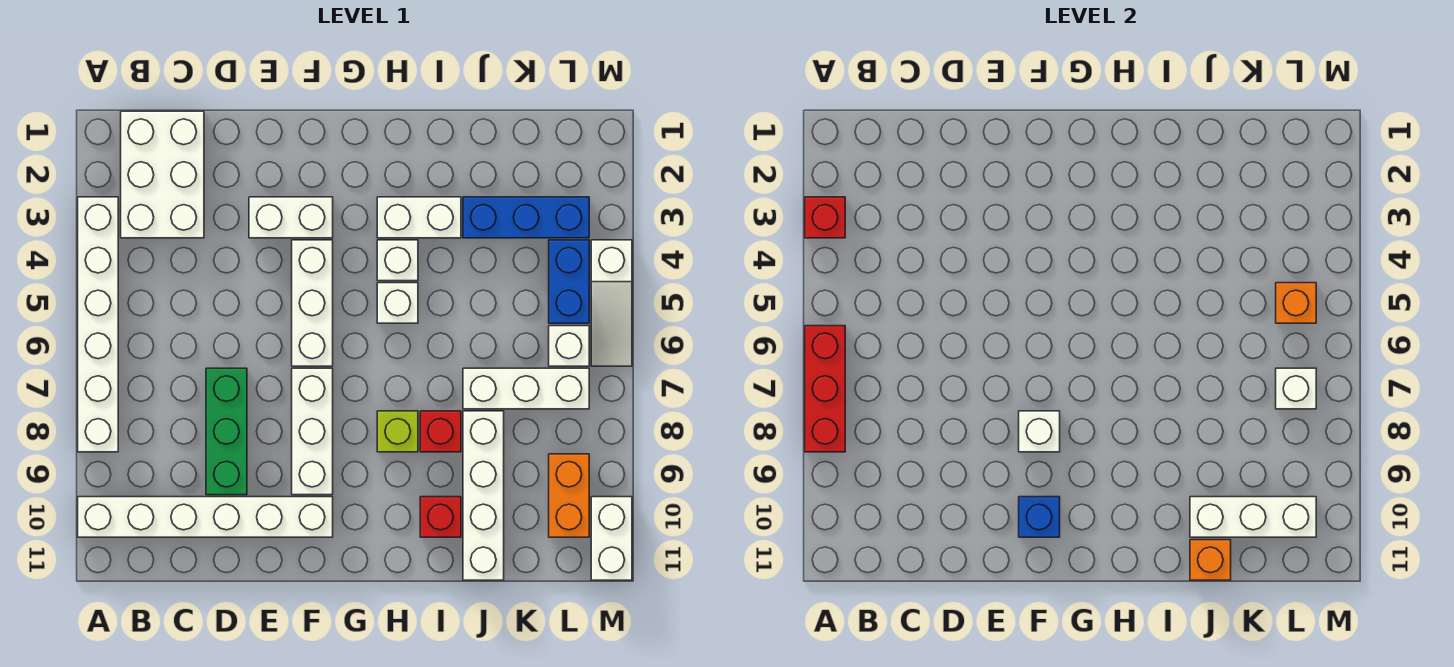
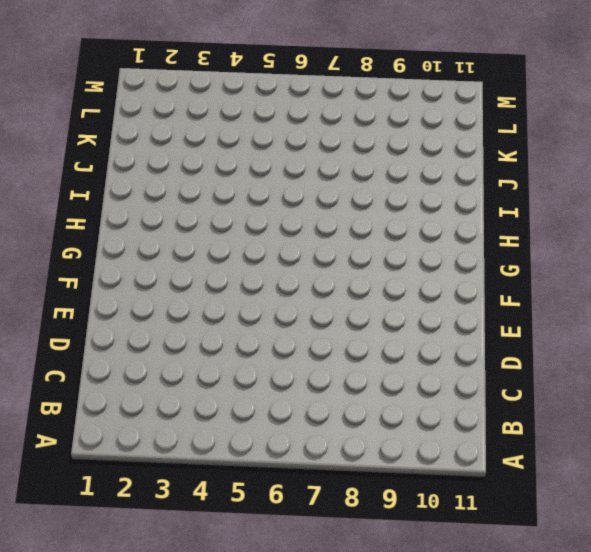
none -> white 1x6 brick [78,197,118,452]
none -> white 1x6 brick [78,497,333,537]
none -> white 2x3 brick [121,111,204,238]

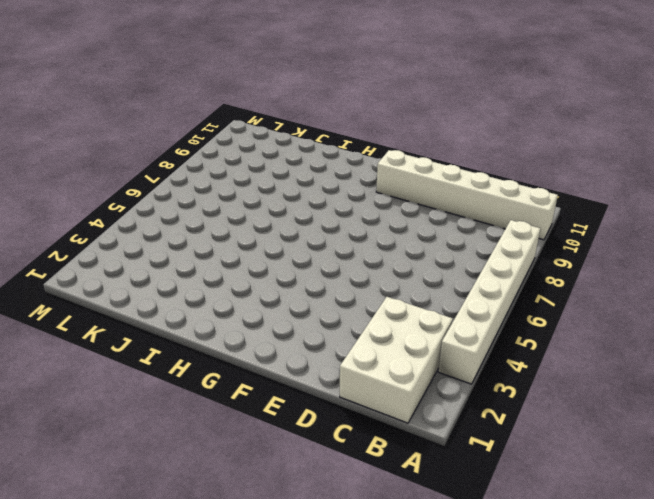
none -> green 1x3 brick [206,368,247,495]
none -> white 1x2 brick [249,197,333,238]
none -> white 1x3 brick [292,240,333,366]

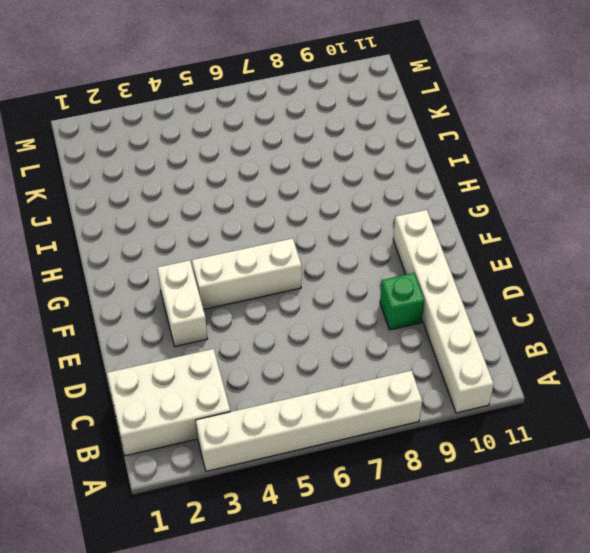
green 1x1 brick [380,273,425,330] -> green 1x3 brick [206,368,247,495]
none -> white 1x3 brick [292,368,333,495]
none -> white 1x2 brick [377,197,461,238]
none -> white 1x1 brick [377,240,418,281]

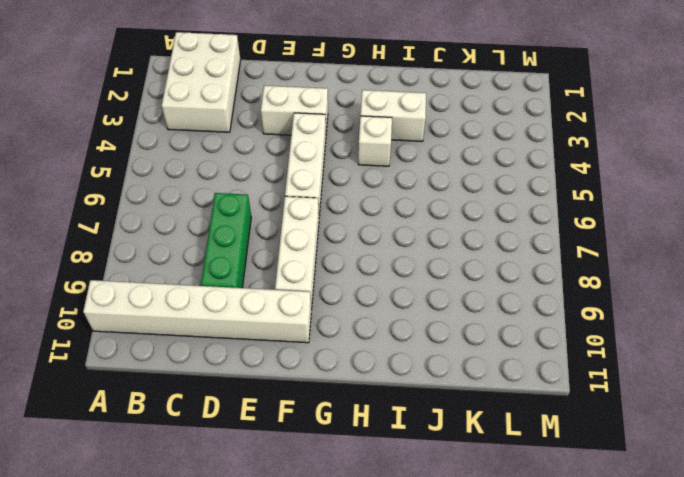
none -> white 1x6 brick [78,197,118,452]
none -> white 1x1 brick [377,283,418,323]
none -> lime 1x1 brick [377,411,418,452]

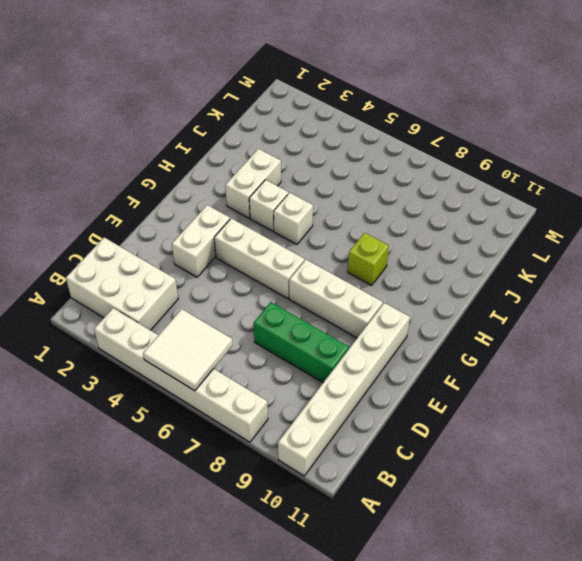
white 2x2 tile [143,309,233,391] -> red 1x3 brick [805,326,845,452]
none -> red 1x1 brick [420,411,461,452]
none -> red 1x1 brick [420,497,461,537]
none -> blue 1x3 brick [463,197,589,238]

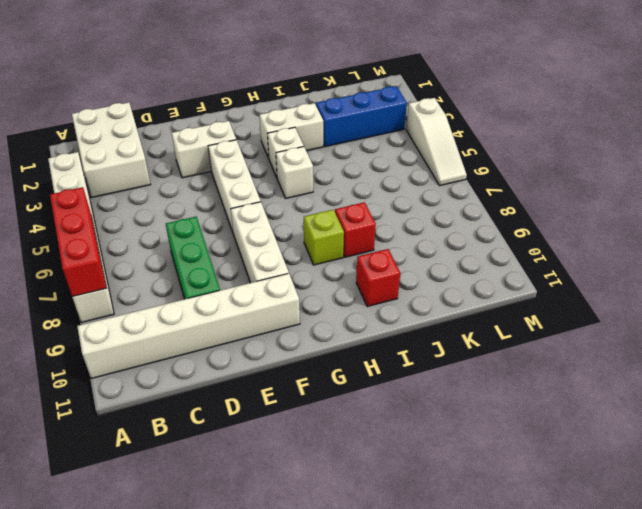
none -> white 1x3 brick [463,368,589,409]
none -> white 1x4 brick [463,411,504,580]
none -> blue 1x2 brick [549,240,589,323]

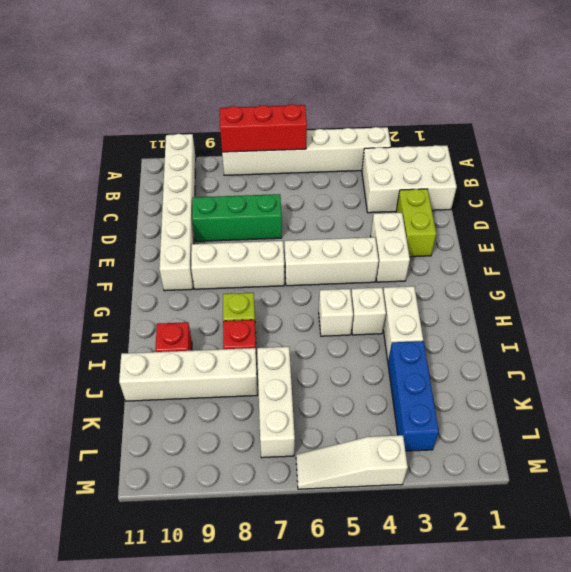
lime 1x2 brick [396,189,436,257] -> none
none -> blue 1x2 brick [549,240,589,323]
none -> white 1x1 brick [549,326,589,366]
none -> orange 1x2 brick [549,454,589,537]

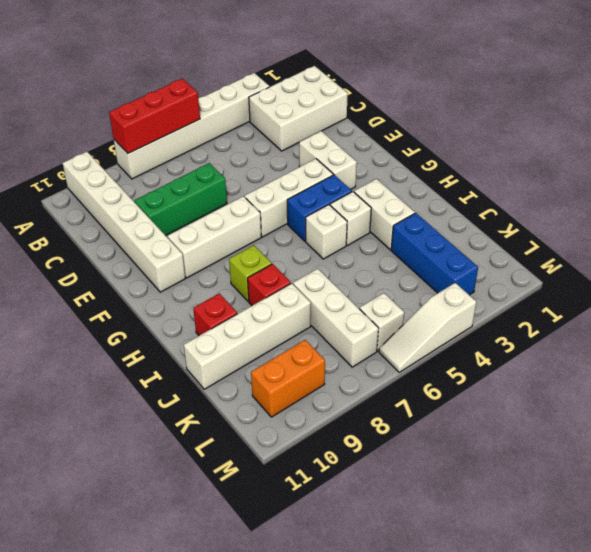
blue 1x2 brick [287,175,352,241] -> blue 1x2 brick moved to [549,240,589,323]
none -> white 1x2 brick [591,497,632,580]
none -> red 1x1 brick [805,197,845,238]
none -> white 1x1 brick [1019,411,1060,452]

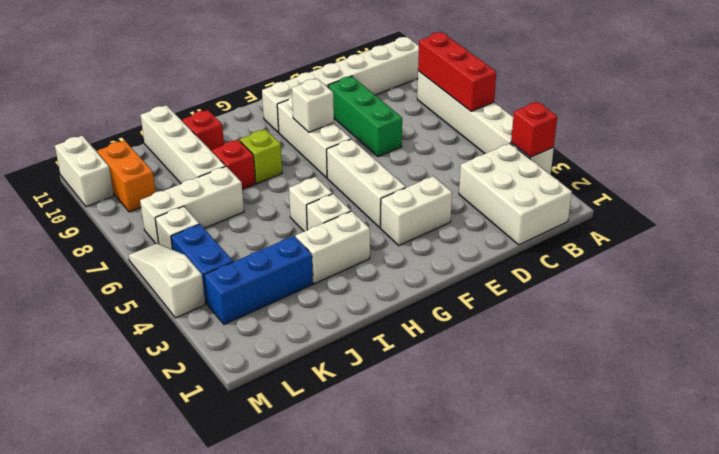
none -> blue 1x1 brick [1019,497,1060,537]
none -> white 1x3 brick [1190,497,1316,537]
none -> orange 1x1 brick [1190,540,1231,580]

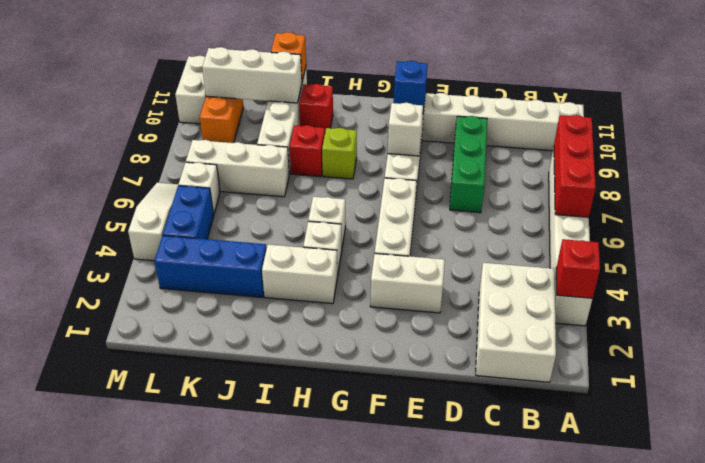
none -> orange 1x1 brick [1276,283,1316,323]
none -> white 1x1 brick [1276,368,1316,409]

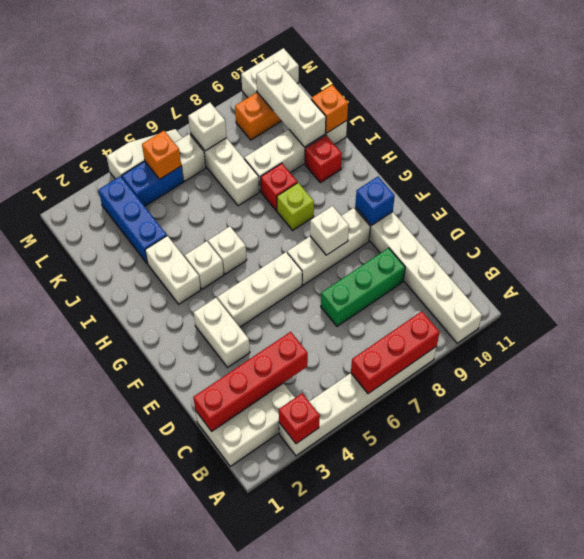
red 1x4 brick [193,332,308,431] -> none

